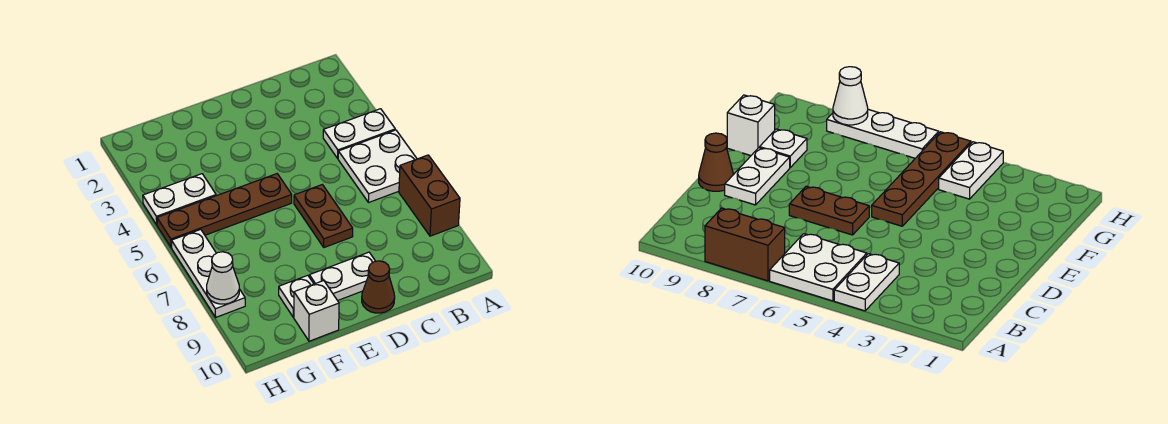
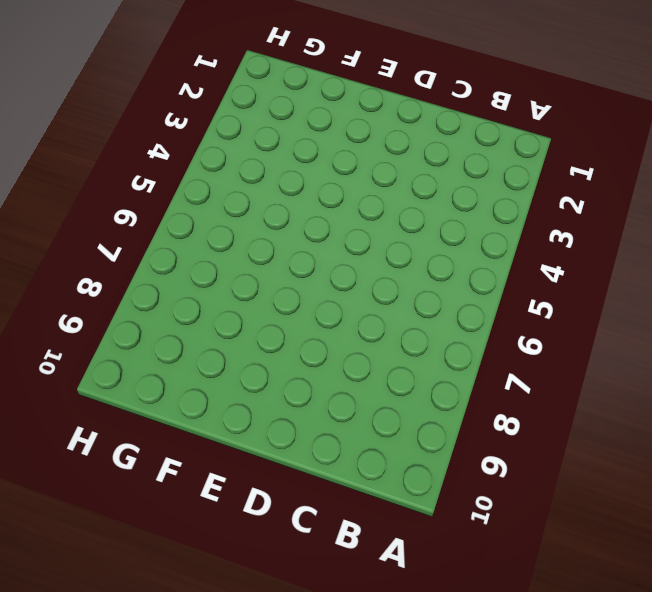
none -> white 1x2 plate [323,109,395,158]
none -> white 2x2 plate [338,130,417,203]
none -> brown 1x2 brick [399,155,460,236]

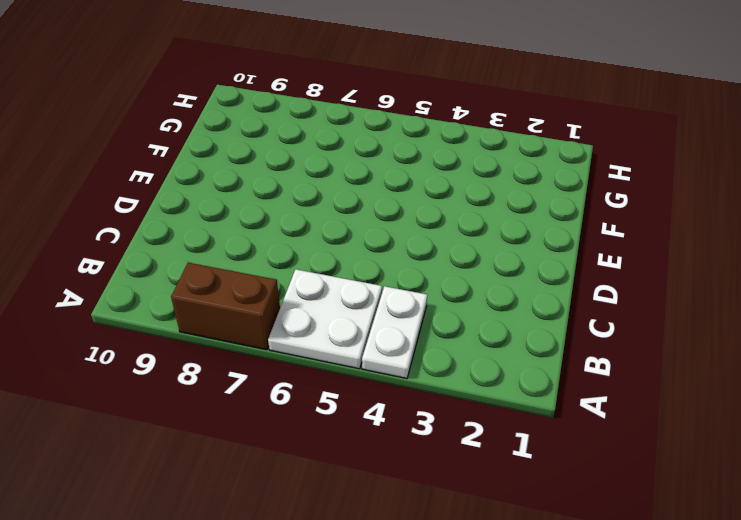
none -> brown 1x2 plate [294,185,353,247]
none -> white 1x2 plate [309,252,375,301]
none -> brown 1x1 cone [362,261,395,313]

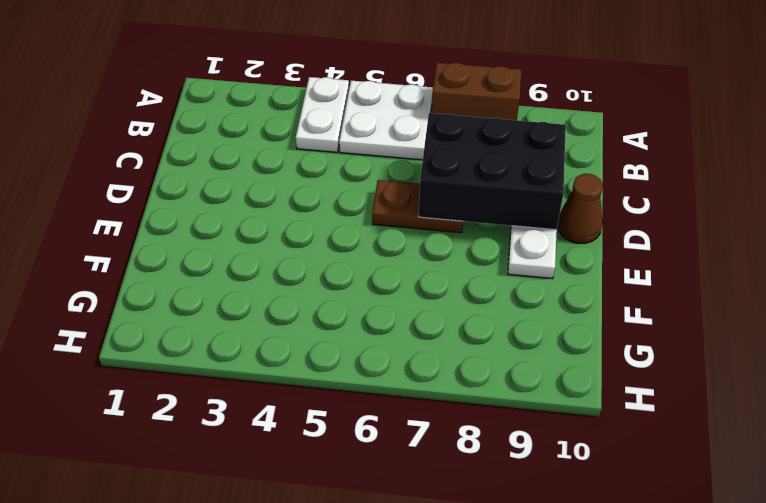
black 2x3 brick [419,113,566,230] -> none
none -> brown 1x4 plate [157,174,292,248]
none -> white 1x1 plate [279,275,314,317]
none -> white 1x1 brick [294,281,339,341]

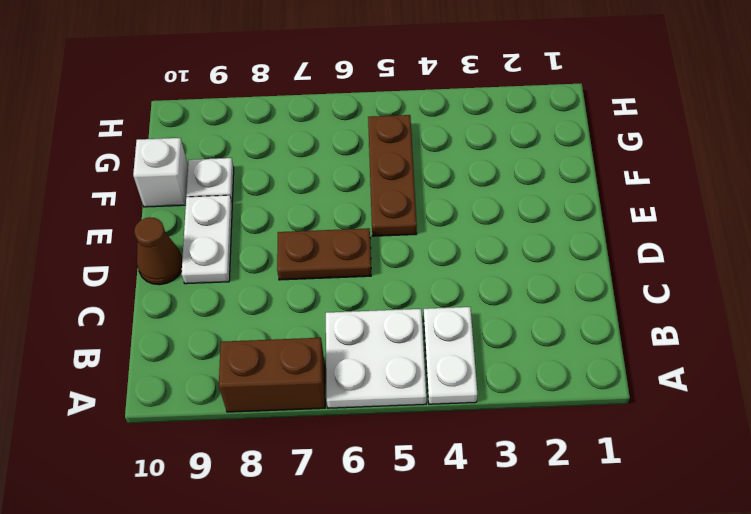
brown 1x3 plate [368,115,417,236] -> brown 1x4 plate [157,174,292,248]
none -> white 1x2 plate [143,174,216,225]
none -> white 1x3 plate [172,229,245,317]
none -> white 1x1 cone [207,252,239,304]

